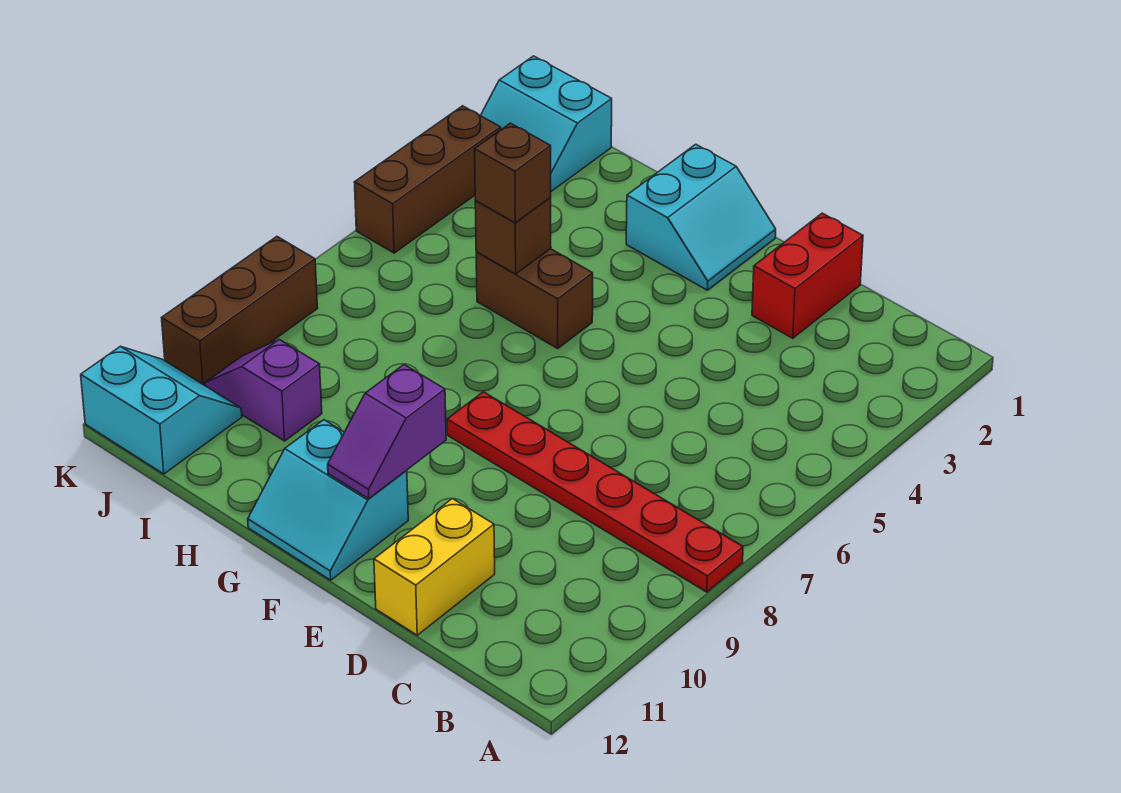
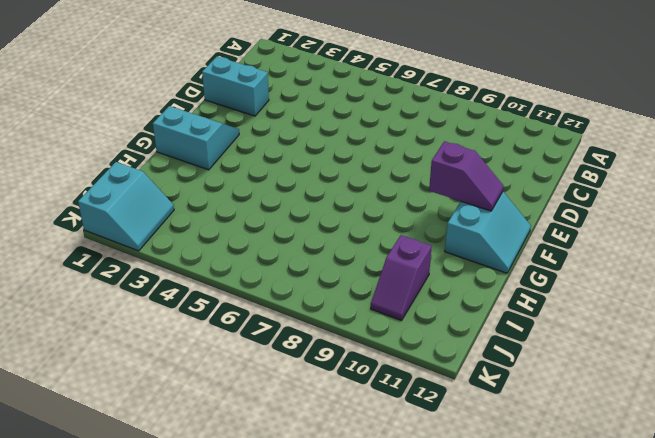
cyan 1x2 brick [202,57,269,116] -> red 1x2 brick [752,213,863,338]
none -> red 1x6 plate [447,392,743,592]
none -> yellow 1x2 brick [374,499,495,635]
none -> brown 1x2 brick [476,249,593,348]

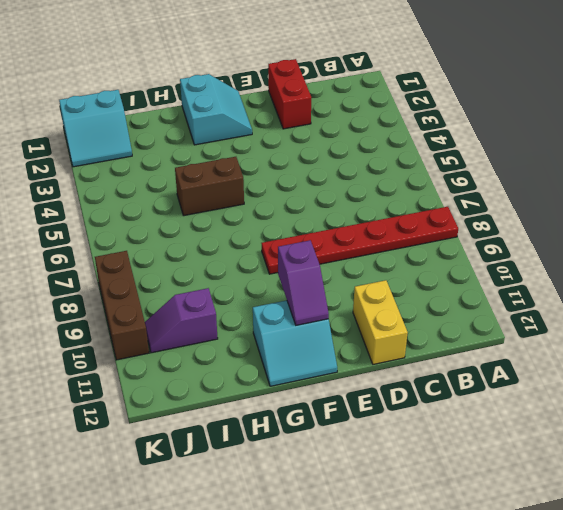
none -> cyan 2x2 slope [81,346,242,474]
none -> brown 1x3 brick [354,106,501,253]
none -> brown 1x1 brick [475,198,551,274]

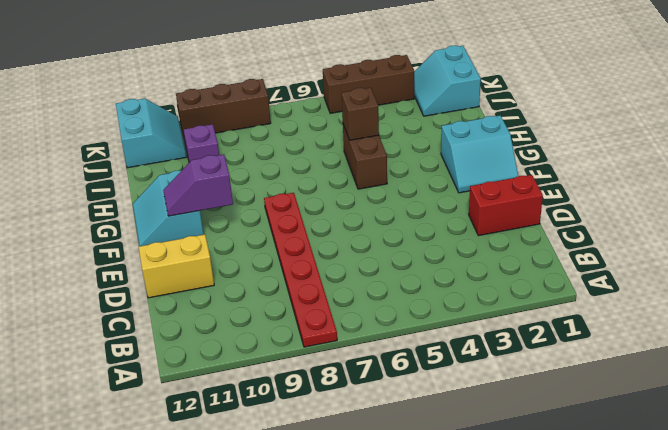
none -> brown 1x1 brick [475,123,551,223]

